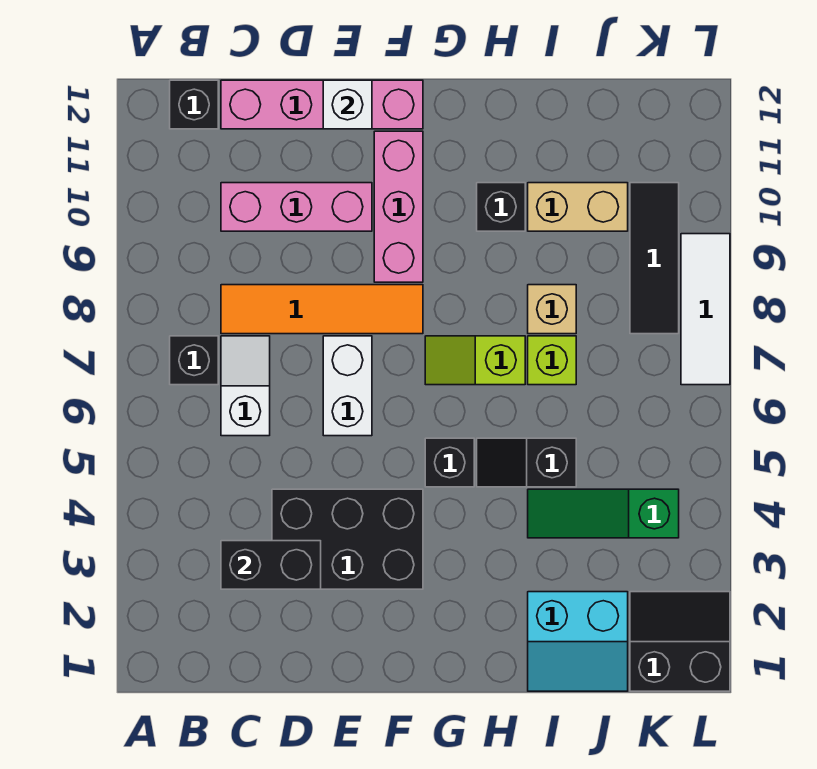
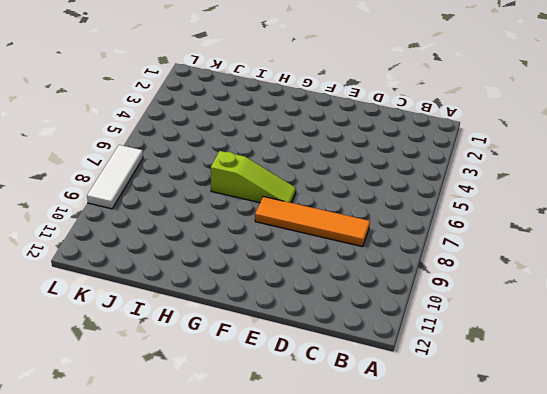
lime 1x3 slope [211,151,296,203] -> lime 1x2 slope [425,336,525,385]
none -> black 1x1 brick [170,336,218,385]
none -> black 1x1 brick [170,80,218,129]
none -> white 1x2 slope [221,336,270,436]

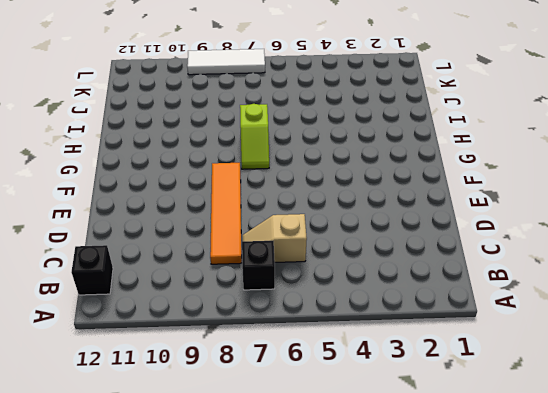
tan 1x2 slope [243,214,307,262] -> white 1x2 slope [221,336,270,436]
none -> pink 1x3 brick [221,183,372,231]
none -> pink 1x4 brick [221,80,423,129]
none -> black 2x3 brick [272,489,423,589]

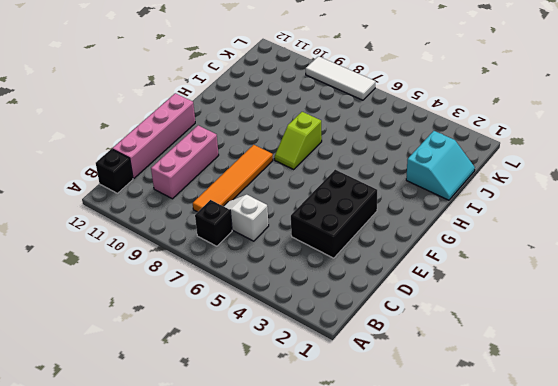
none -> white 1x2 brick [323,336,372,436]
none -> pink 1x3 brick [374,131,423,282]
none -> black 1x1 brick [425,438,474,487]

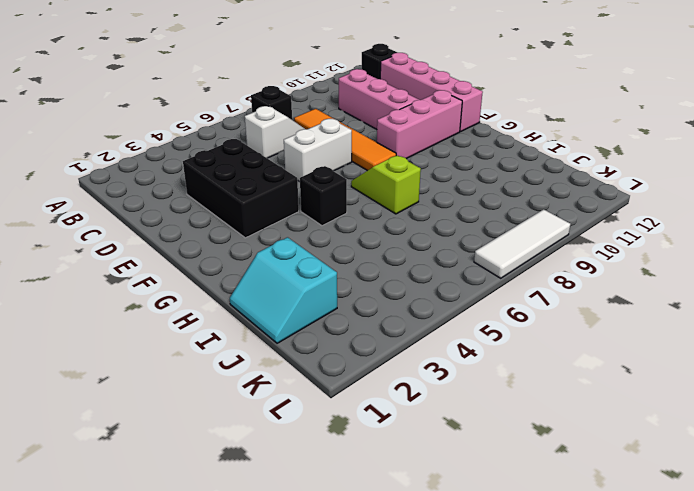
none -> black 1x2 slope [477,438,576,487]
none -> black 1x1 brick [477,183,525,231]
none -> green 1x3 slope [528,489,679,538]

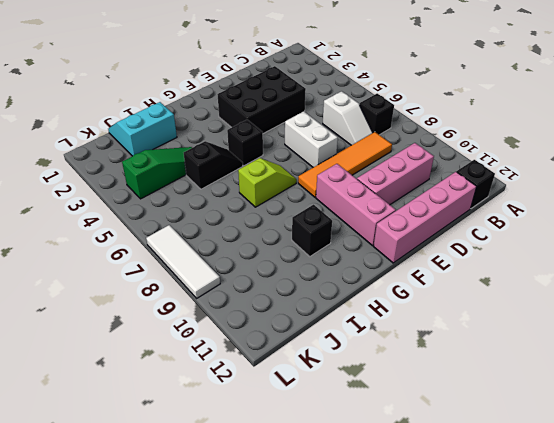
none -> lime 1x1 brick [528,336,576,385]
none -> tan 1x1 brick [528,285,576,334]
none -> tan 1x2 brick [528,183,628,231]

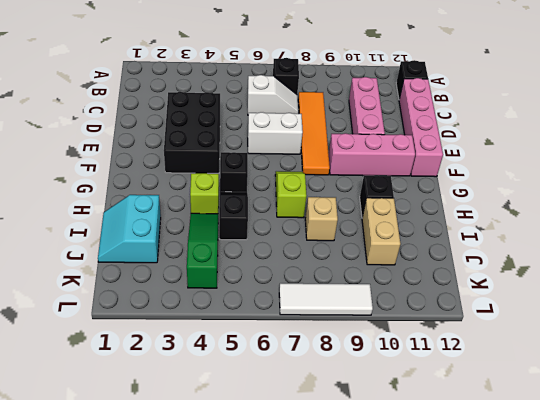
lime 1x1 brick [190,173,219,214] -> lime 1x1 brick moved to [528,336,576,385]
none -> black 2x2 slope [630,592,730,691]
none -> black 1x3 tile [630,183,679,334]
none -> black 1x2 brick [221,541,321,589]

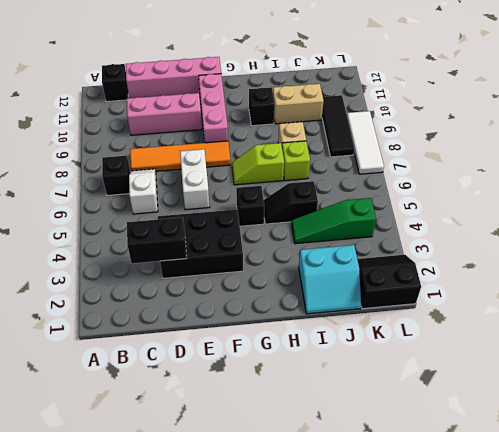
none -> white 1x1 brick [323,80,372,129]

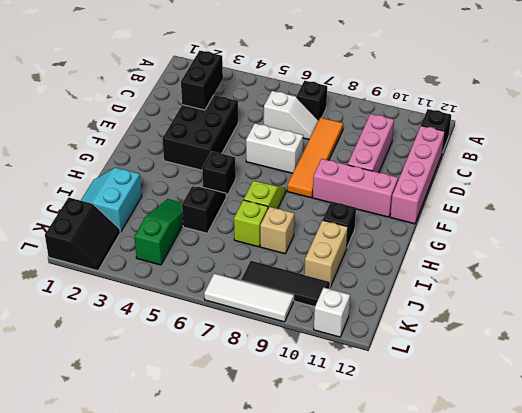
white 1x1 brick [314,288,350,337] -> white 1x1 brick moved to [323,80,372,129]

